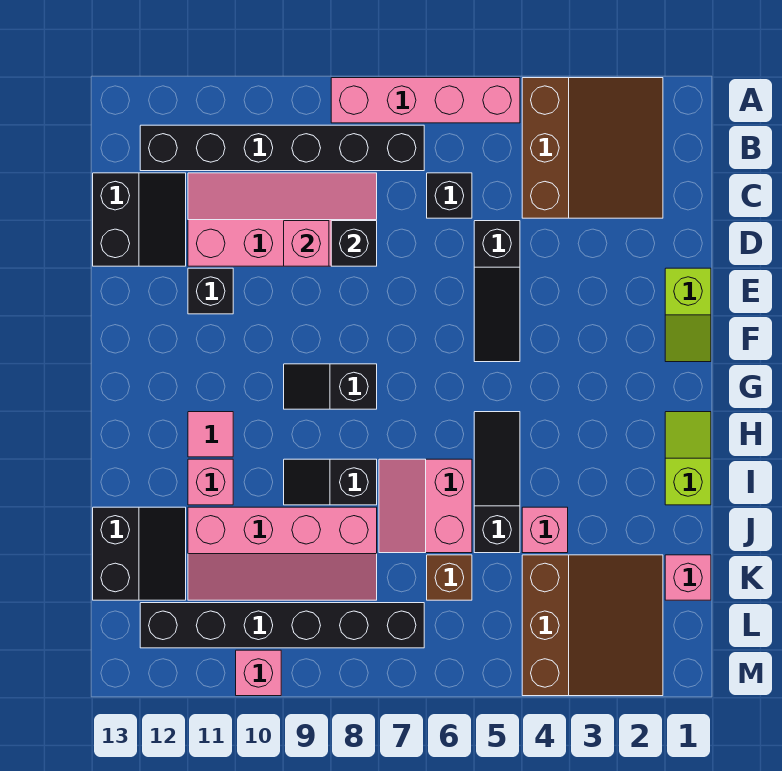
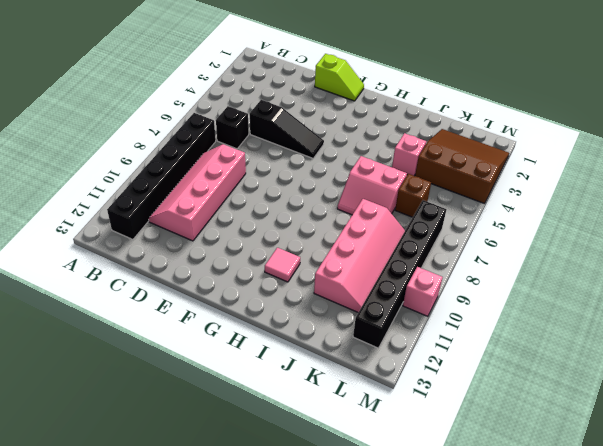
none -> brown 3x3 slope [522,78,663,218]
none -> pink 1x4 brick [331,78,520,123]
none -> black 2x2 slope [93,173,186,266]

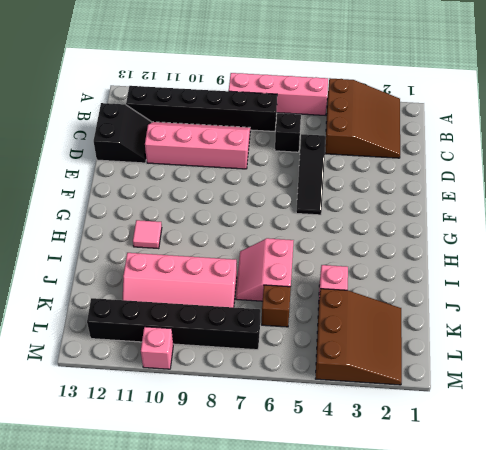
none -> lime 1x2 slope [665,268,711,362]
none -> black 1x1 brick [188,268,233,314]
none -> black 1x2 slope [284,364,377,409]

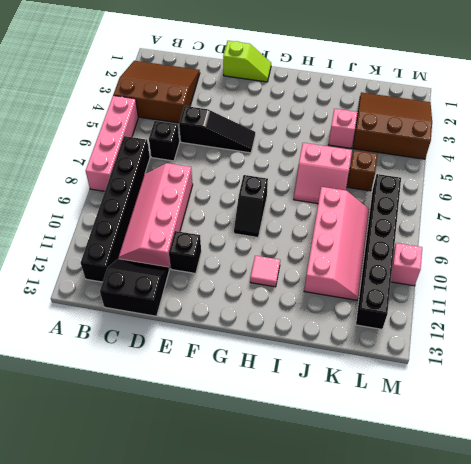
none -> lime 1x2 slope [665,412,711,505]
none -> black 1x3 slope [474,412,520,553]
none -> black 1x2 slope [284,459,377,505]

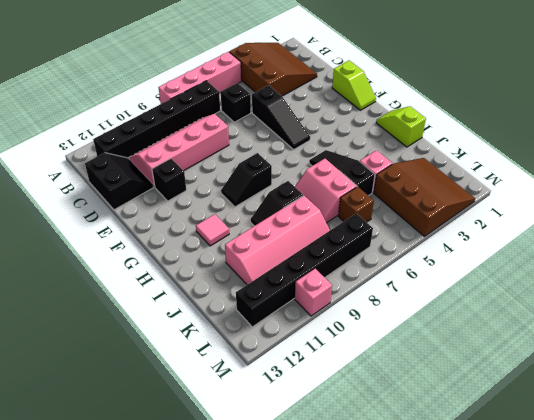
none -> pink 1x1 brick [188,459,233,505]
none -> black 2x2 slope [93,507,186,600]
none -> pink 1x1 brick [665,555,711,600]

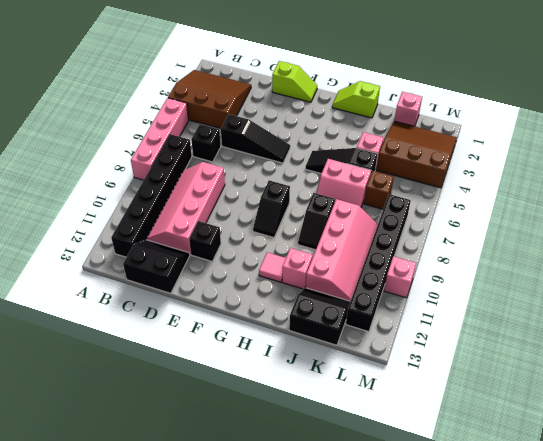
none -> black 1x1 brick [331,221,377,266]
none -> pink 1x1 brick [284,221,329,266]

